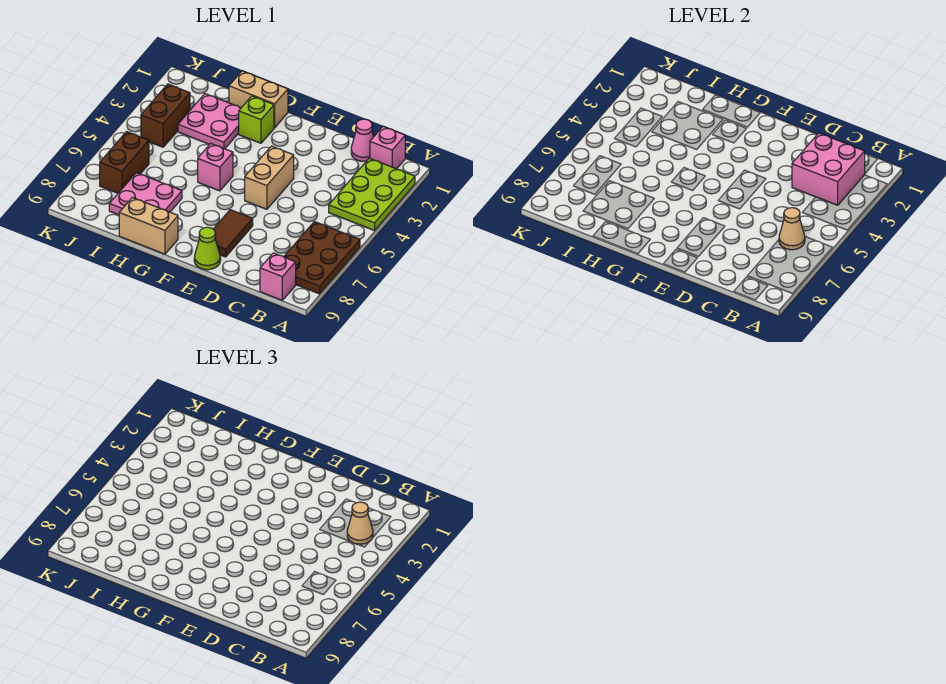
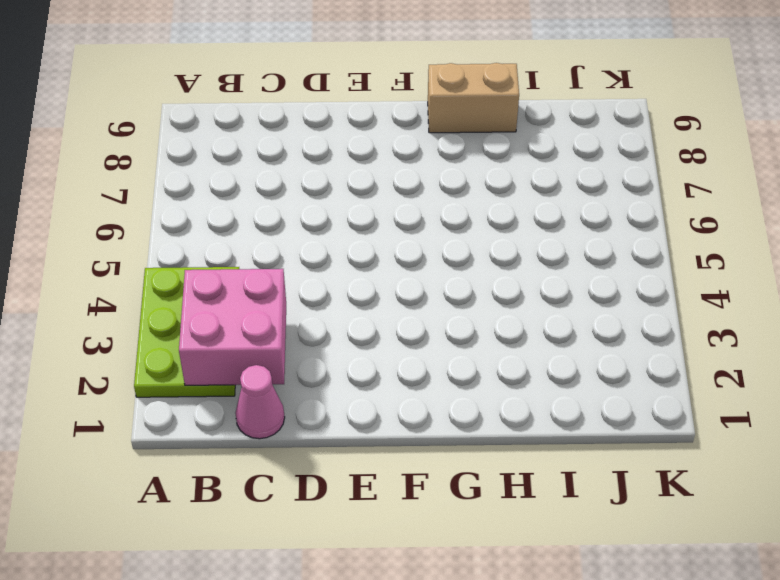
none -> brown 2x3 plate [284,222,360,294]
none -> pink 1x1 brick [370,126,405,169]
none -> pink 1x1 brick [260,253,296,300]

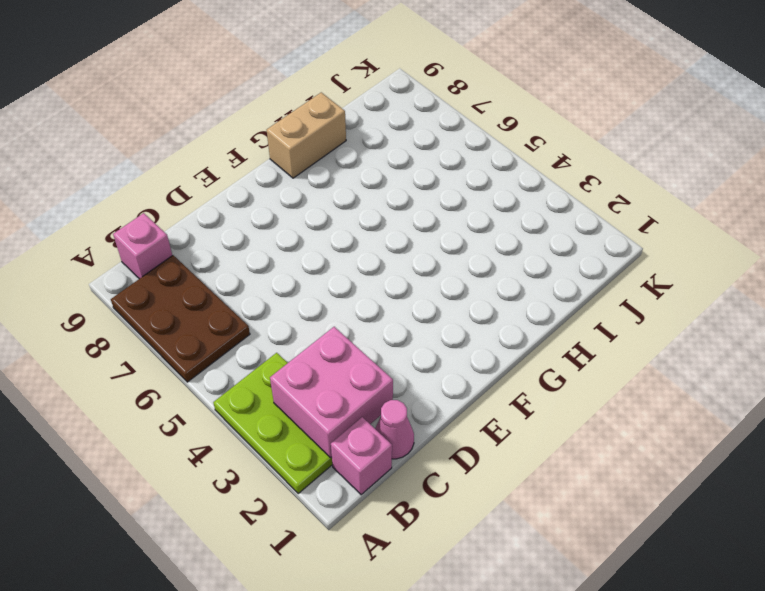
none -> tan 1x2 brick [245,146,294,209]
none -> brown 1x2 tile [214,210,253,257]
none -> lime 1x1 cone [194,227,220,270]

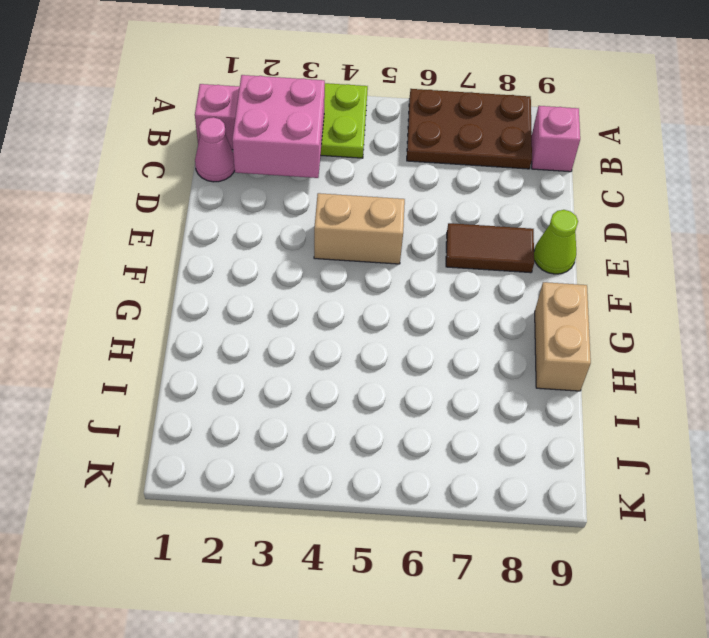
none -> tan 1x2 brick [229,71,288,127]
none -> lime 1x1 brick [239,96,274,143]
none -> pink 1x1 brick [198,144,233,191]

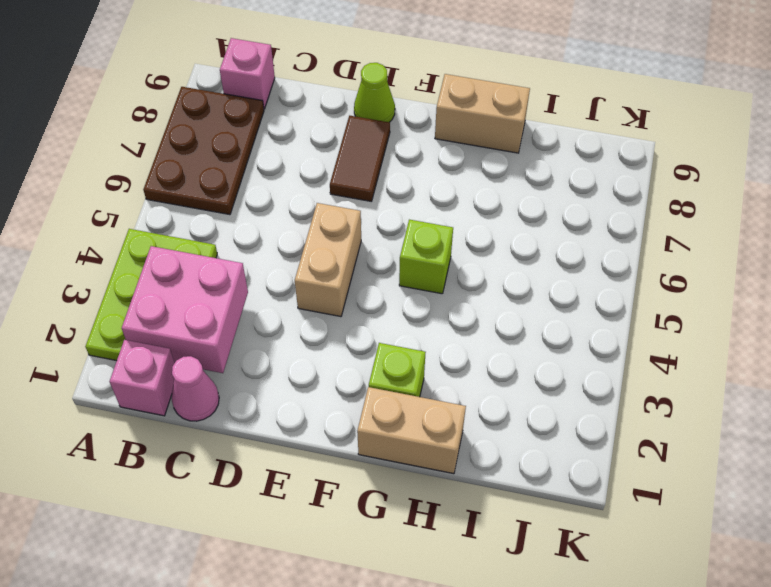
lime 1x1 brick [399,220,453,294] -> pink 1x1 brick [198,144,233,191]
none -> pink 2x2 plate [178,94,241,149]
none -> pink 2x2 plate [109,173,182,215]
none -> brown 1x2 brick [141,84,190,147]

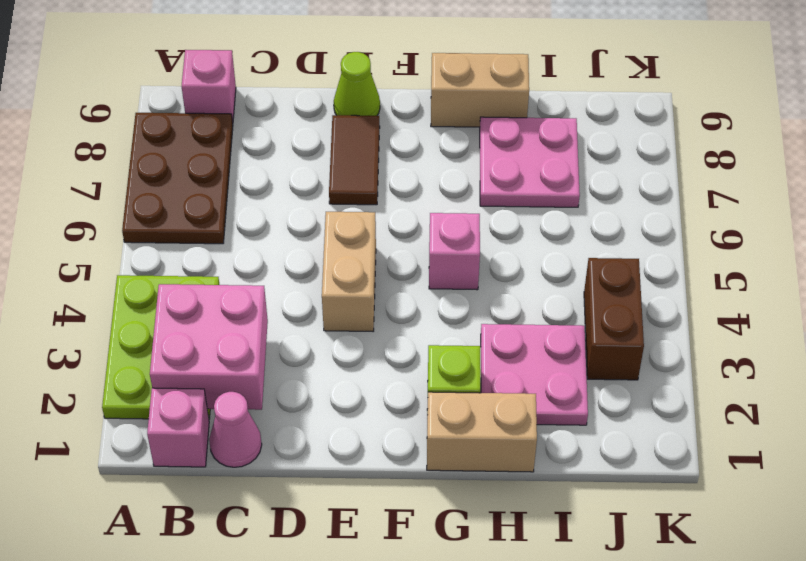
none -> brown 1x2 brick [100,132,149,193]
none -> tan 1x1 cone [779,208,805,250]
none -> tan 1x1 cone [347,502,373,544]

